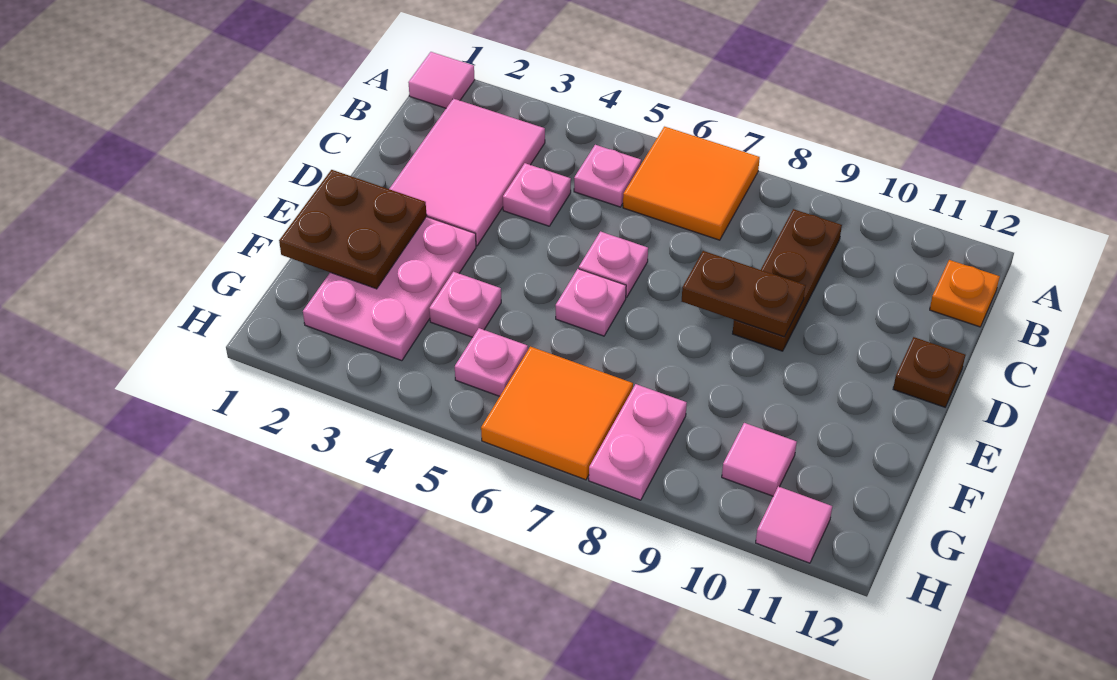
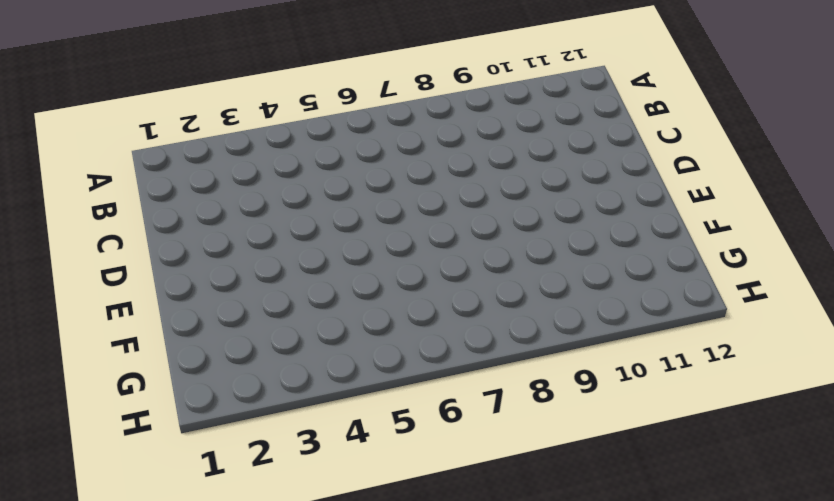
none -> pink 1x1 tile [408,52,475,108]
none -> orange 2x2 tile [623,127,760,240]
none -> pink 2x3 tile [390,99,545,246]

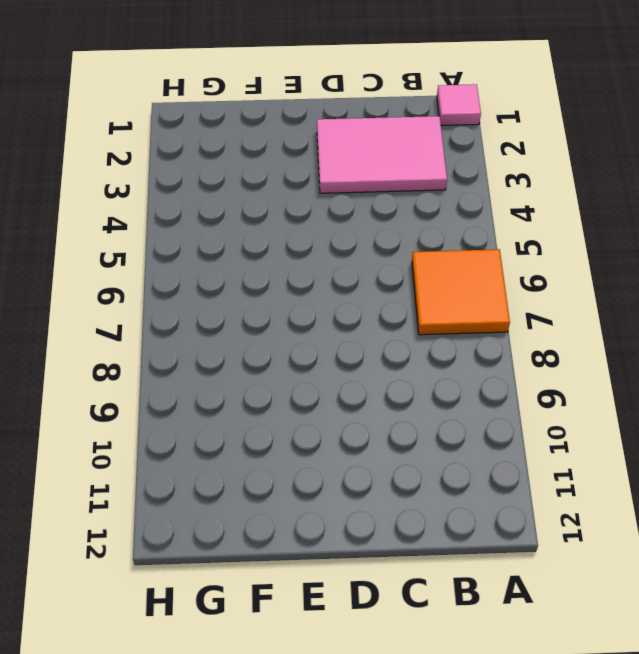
none -> pink 1x1 plate [574,145,641,207]
none -> brown 1x3 plate [733,209,842,351]
none -> orange 1x1 plate [930,260,1000,327]

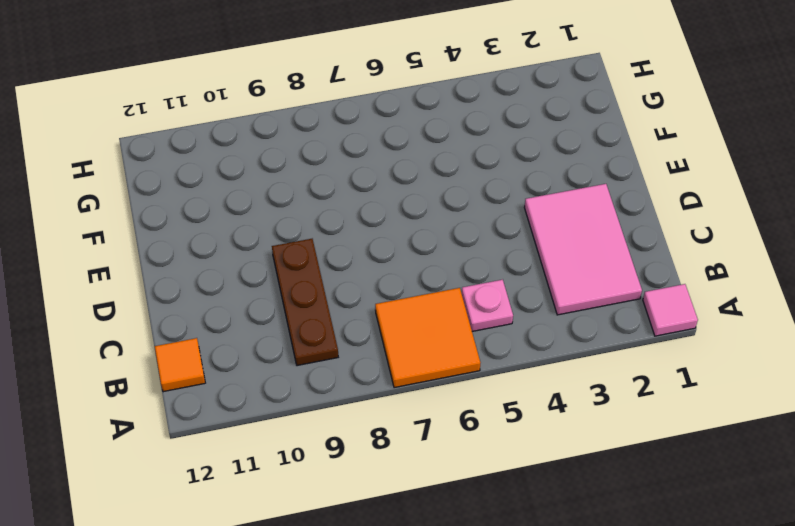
orange 1x1 tile [155,338,205,392] -> orange 1x1 plate [930,260,1000,327]
none -> pink 1x1 plate [503,163,571,226]
none -> pink 1x1 plate [579,232,648,297]
none -> brown 1x1 plate [893,337,965,407]

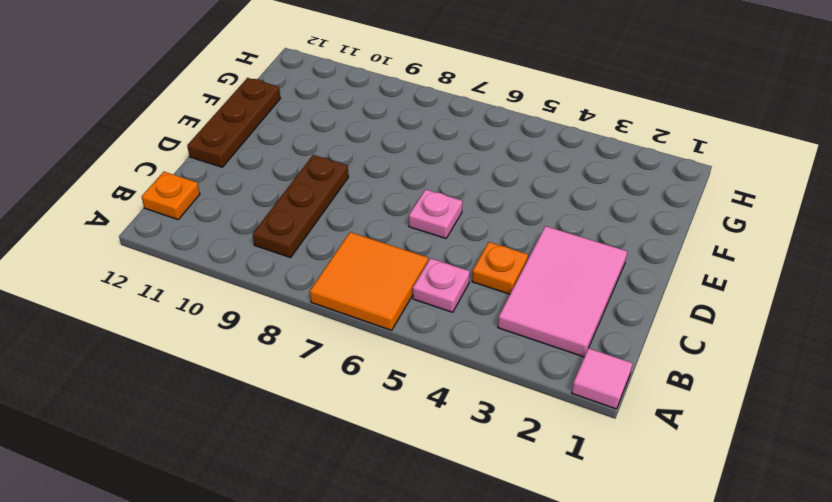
orange 1x1 plate [472,242,528,294] -> pink 1x1 plate [503,163,571,226]
brown 1x3 plate [187,78,280,167] -> brown 1x1 plate [893,337,965,407]
none -> pink 2x3 plate [303,217,476,361]
none -> pink 1x1 plate [555,269,626,336]
none -> pink 1x1 plate [429,272,501,337]

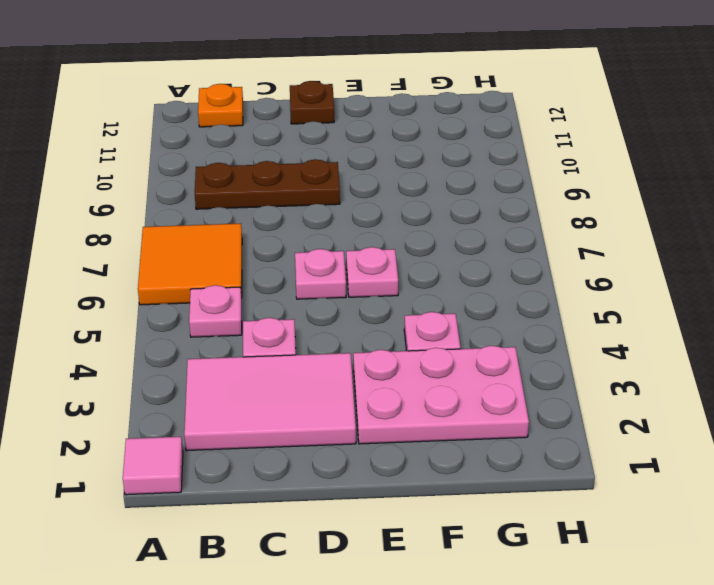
none -> pink 1x1 plate [455,328,528,396]
none -> orange 2x2 tile [481,347,633,480]
none -> pink 1x2 plate [589,384,687,500]

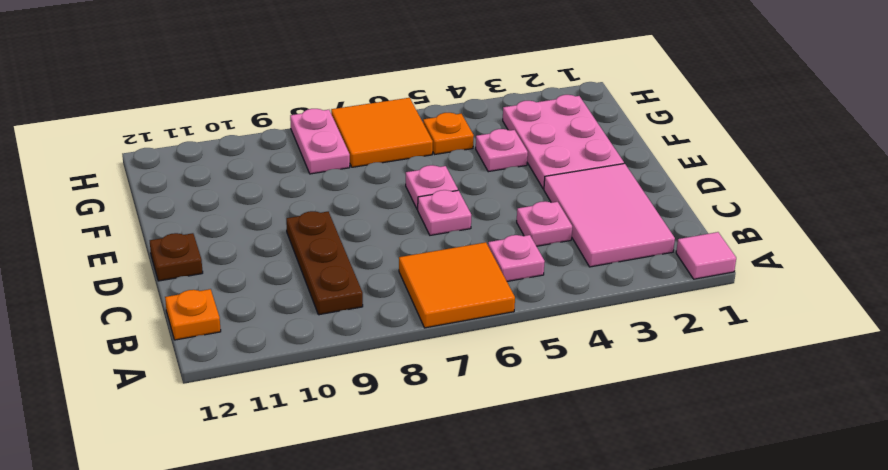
orange 1x1 plate [423,113,474,154] -> pink 1x1 plate [455,328,528,396]
none -> pink 1x1 tile [722,423,797,496]
none -> pink 1x1 tile [756,486,832,563]
none -> brown 1x2 plate [682,251,806,337]

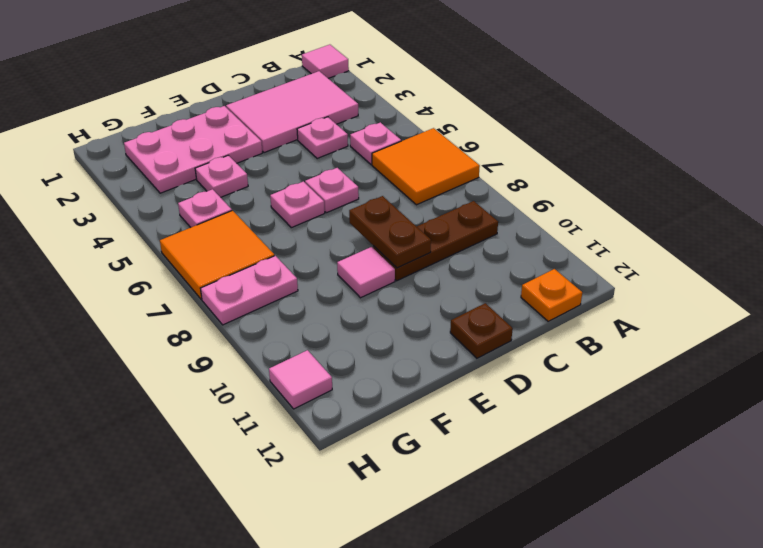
pink 1x1 tile [337,247,395,298] -> pink 1x1 tile moved to [722,423,797,496]
none -> brown 2x2 plate [279,170,427,289]

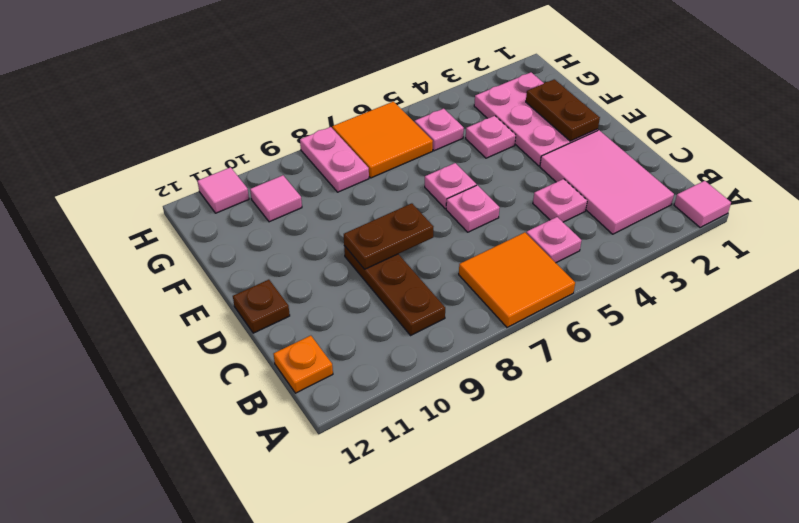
brown 1x2 plate [526,79,600,141] -> brown 2x2 plate [279,170,427,289]

